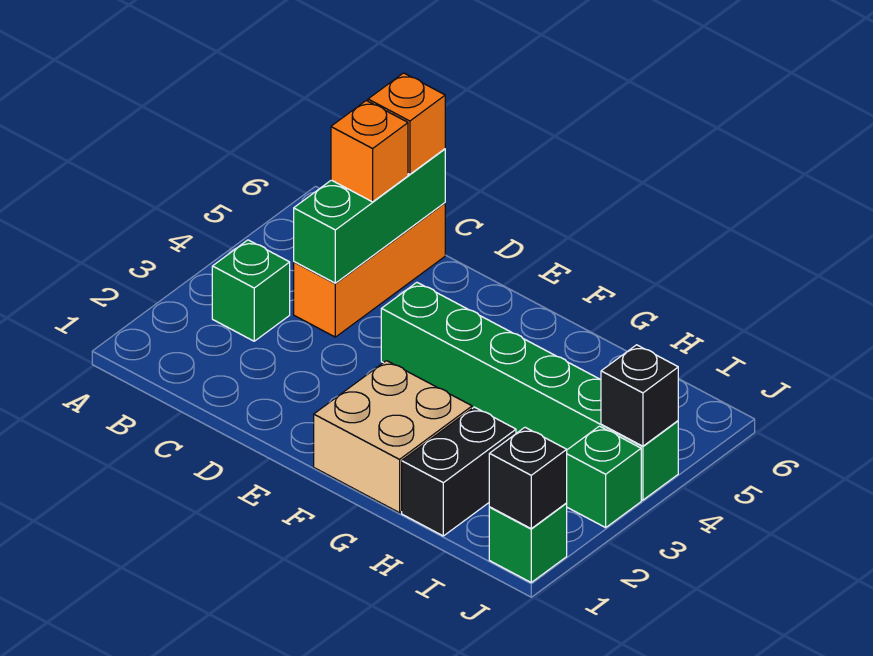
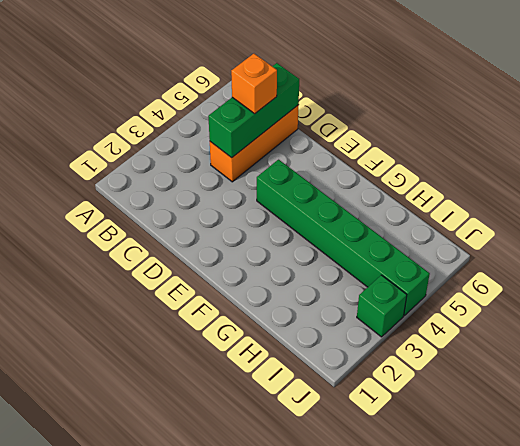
none -> green 1x1 brick [212,240,290,341]
none -> tan 2x2 brick [314,361,472,513]
none -> black 1x2 brick [402,407,516,536]

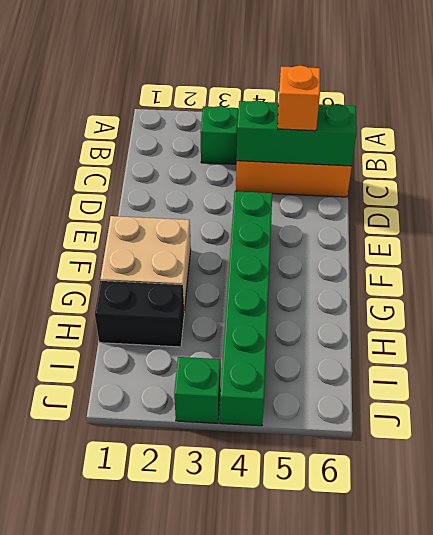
none -> green 1x1 brick [489,503,567,582]
none -> black 1x1 brick [489,427,567,528]
none -> black 1x1 brick [601,345,678,446]

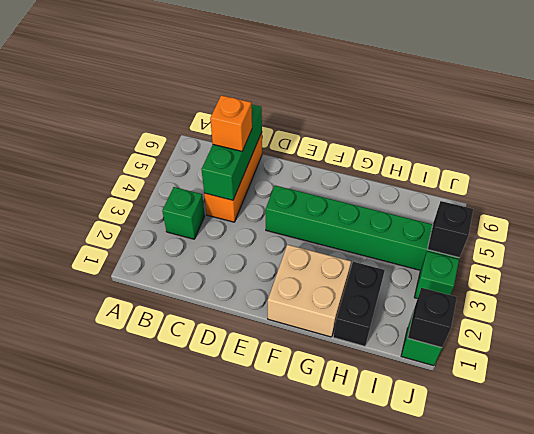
none -> orange 1x1 brick [368,73,445,174]

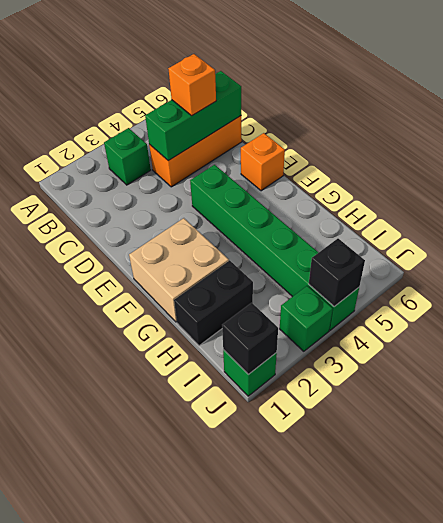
orange 1x1 brick [241,133,285,191] -> orange 1x1 brick moved to [368,73,445,174]

